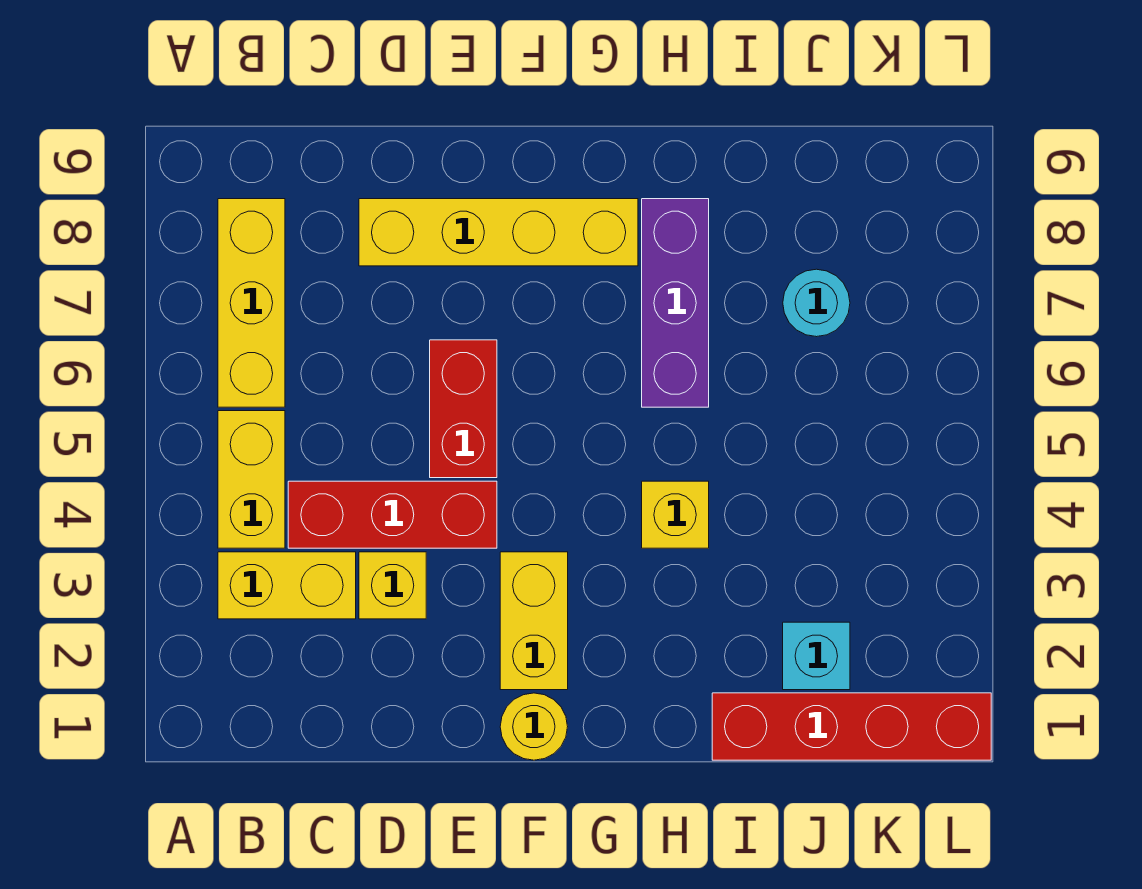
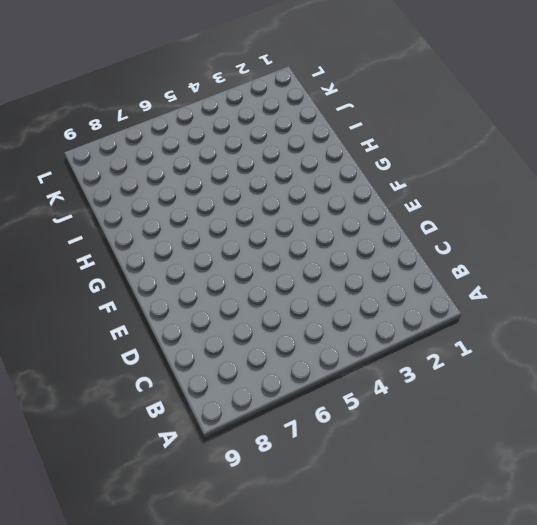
none -> yellow 1x2 brick [218,552,356,619]
none -> yellow 1x2 brick [218,411,285,548]
none -> yellow 1x3 brick [218,199,285,407]

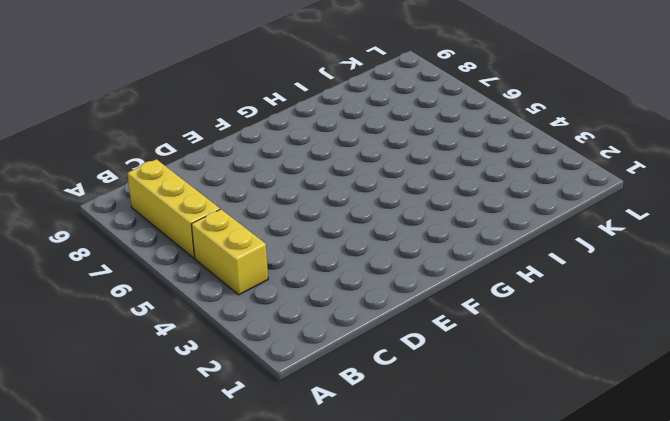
none -> yellow 1x2 brick [218,552,356,619]
none -> red 1x3 brick [288,481,497,548]
none -> yellow 1x1 brick [359,552,426,619]

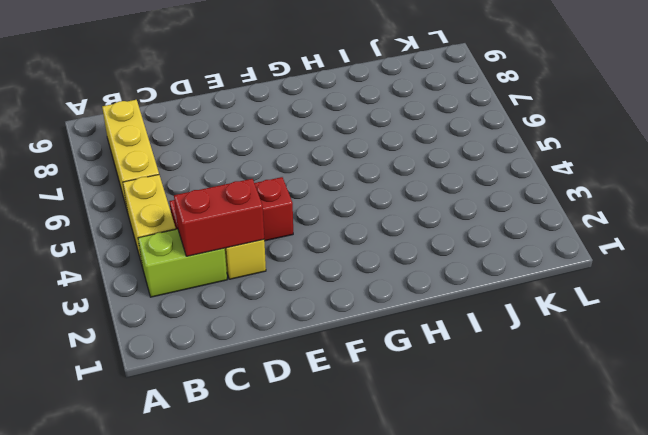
lime 1x2 brick [138,229,227,297] -> yellow 1x2 brick [218,552,356,619]
red 1x2 brick [174,179,264,256] -> red 1x2 brick turned to [430,340,497,478]
none -> yellow 1x4 brick [359,199,638,266]
none -> yellow 1x1 round brick [500,693,568,760]
none -> yellow 1x2 brick [500,552,568,690]

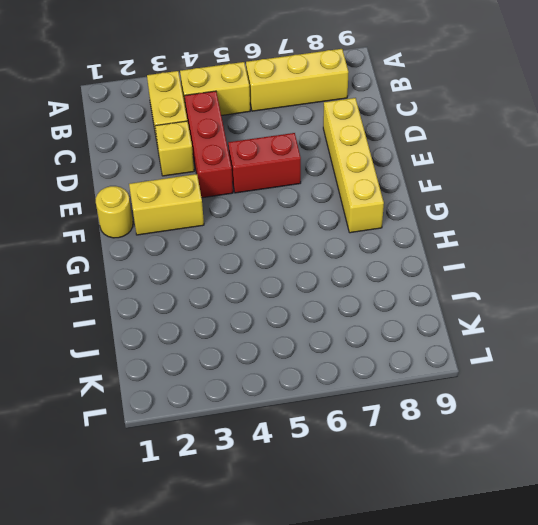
none -> yellow 1x1 brick [642,481,709,548]
none -> purple 1x3 brick [642,199,709,407]
none -> red 1x4 brick [712,693,991,760]

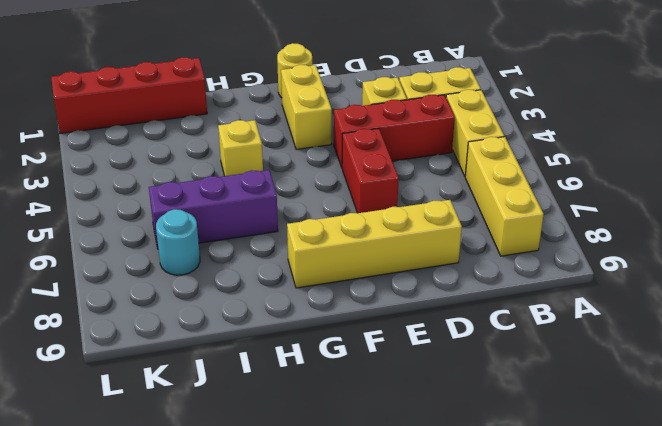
purple 1x3 brick [149,170,278,249] -> purple 1x3 brick turned to [642,199,709,407]
none -> cyan 1x1 brick [783,622,850,690]

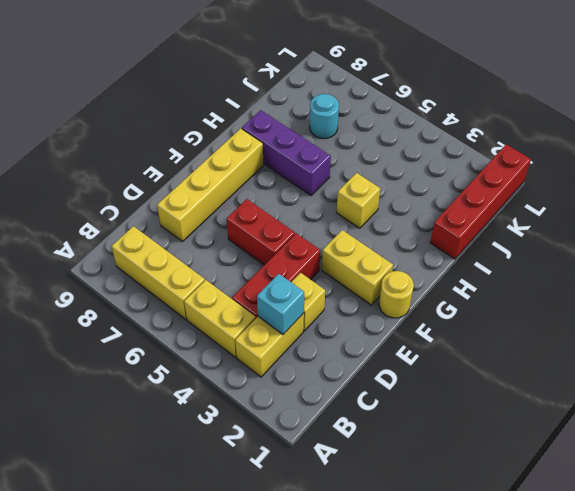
cyan 1x1 brick [257,274,304,334] -> cyan 1x1 brick moved to [783,622,850,690]

